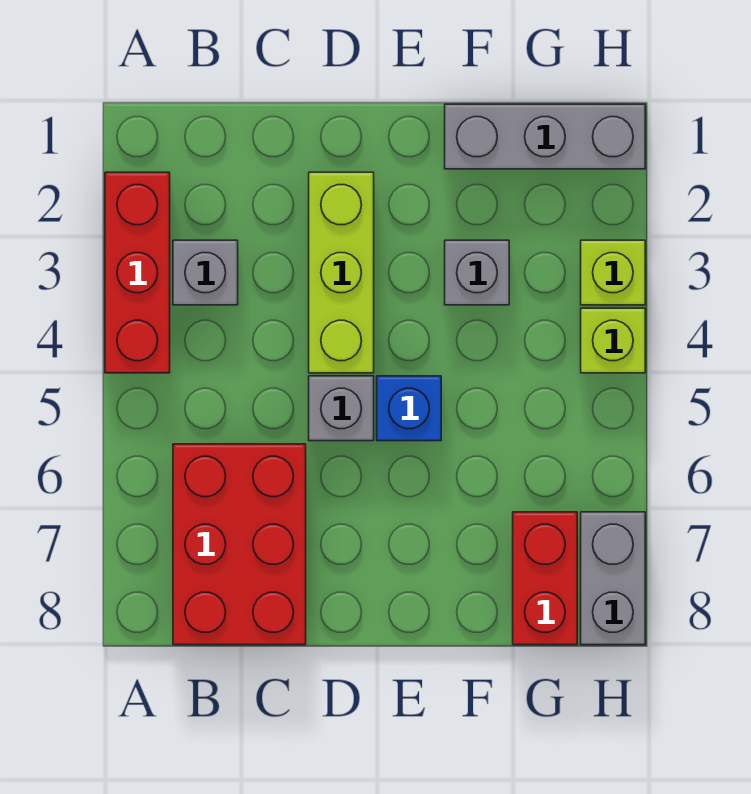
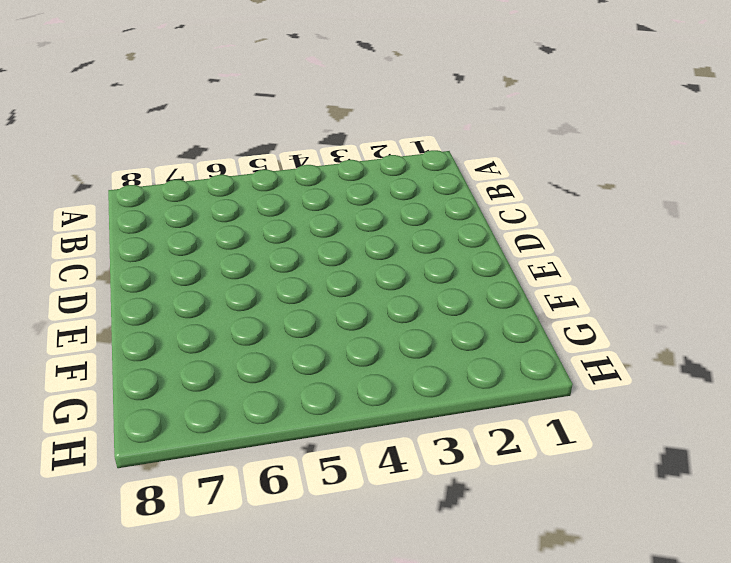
none -> red 1x3 brick [105,172,170,373]
none -> grey 1x1 brick [173,240,238,305]
none -> red 2x3 brick [173,444,306,645]

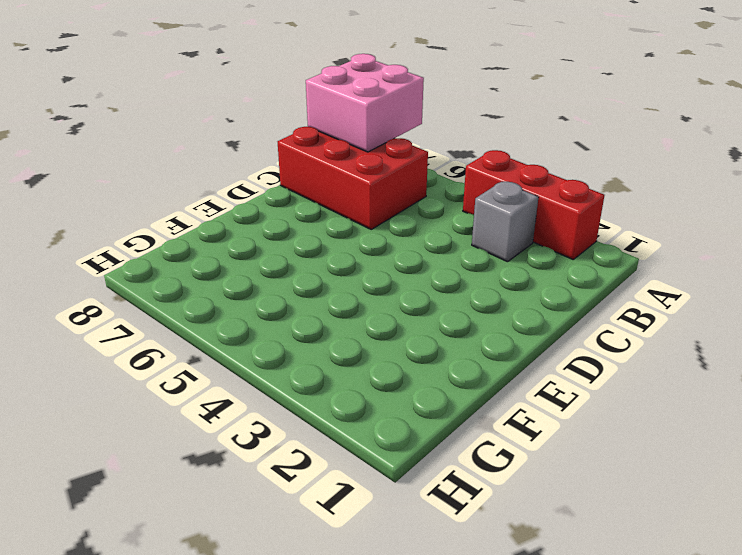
pink 2x2 brick [306,54,424,152] -> none
none -> lime 1x3 brick [309,172,374,373]
none -> grey 1x1 brick [309,376,374,441]
none -> blue 1x1 brick [377,376,441,441]

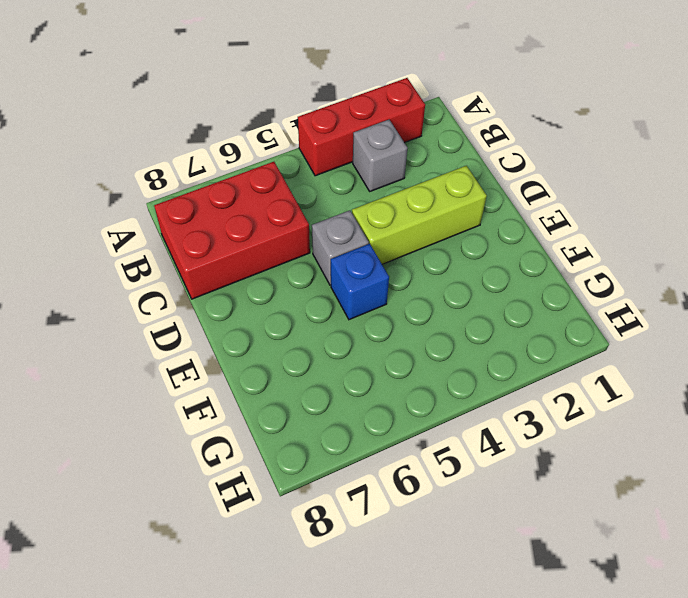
none -> grey 1x3 brick [445,104,645,169]
none -> grey 1x1 brick [445,240,509,305]
none -> red 1x2 brick [513,512,577,645]

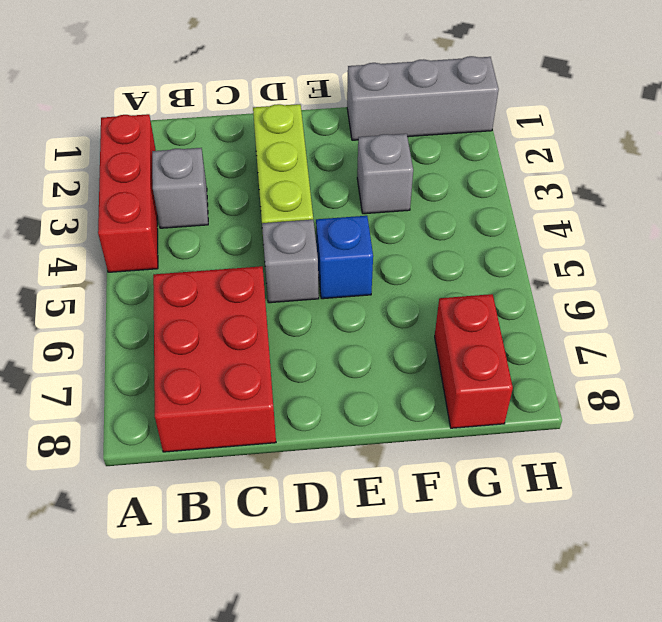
none -> lime 1x1 brick [581,240,645,305]
none -> lime 1x1 brick [581,308,645,373]
none -> grey 1x2 brick [581,512,645,645]

